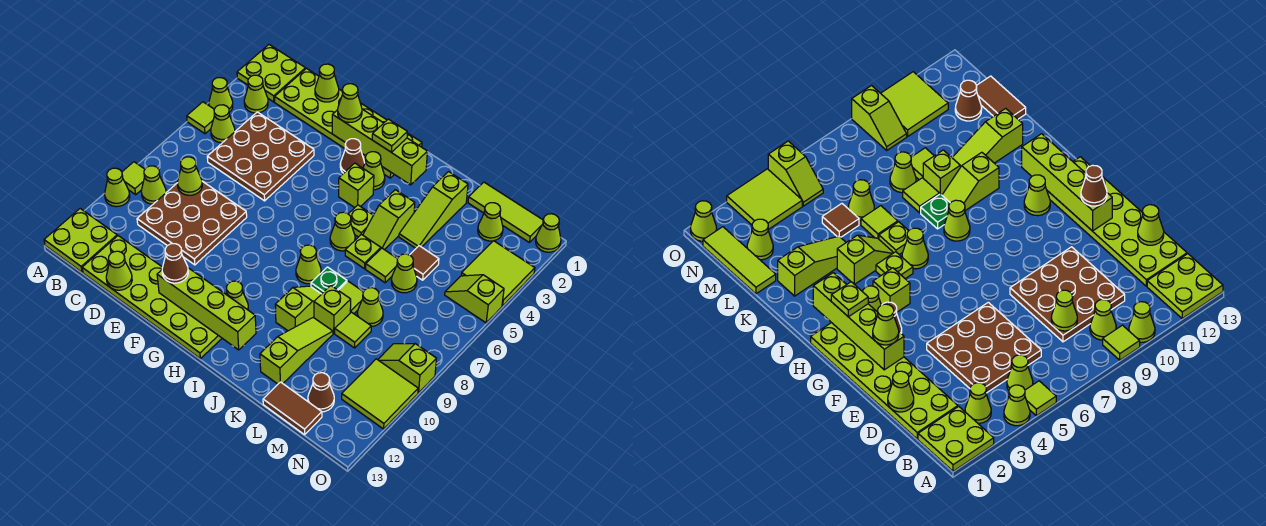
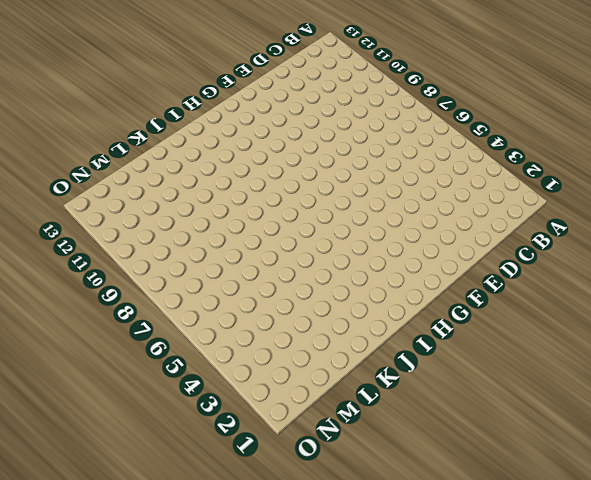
none -> lime 2x2 plate [237,45,306,102]
none -> lime 1x1 cone [209,78,233,112]
none -> lime 1x1 tile [187,102,214,134]
none -> lime 1x1 tile [122,162,145,195]

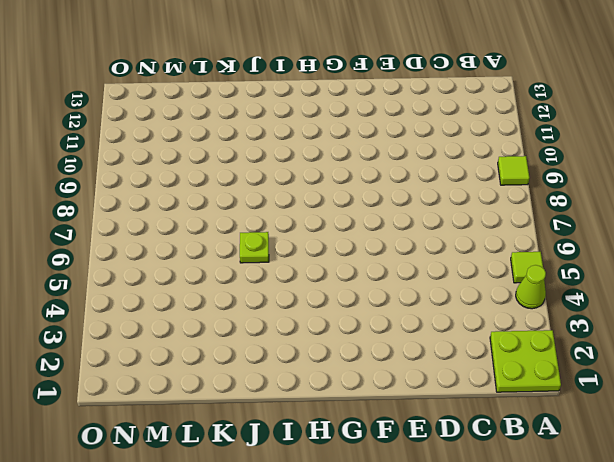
none -> lime 1x1 cone [105,168,130,207]
none -> lime 2x2 plate [44,209,117,272]
none -> lime 1x1 cone [244,75,268,113]
none -> lime 1x1 cone [211,105,235,143]

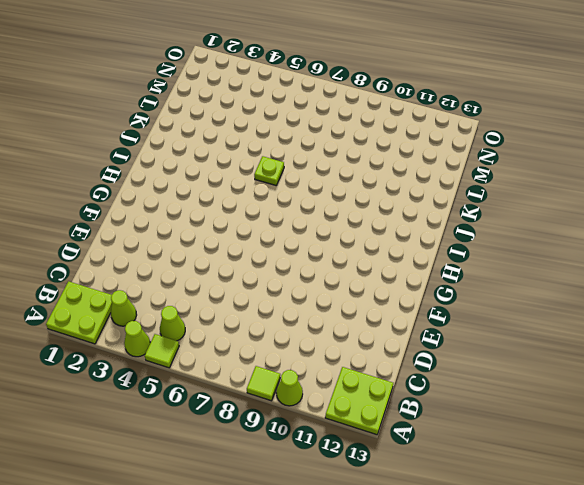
none -> lime 1x1 cone [141,166,166,204]
none -> lime 2x6 plate [275,69,422,178]
none -> brown 3x3 plate [207,112,314,201]
none -> brown 3x3 plate [137,181,247,265]

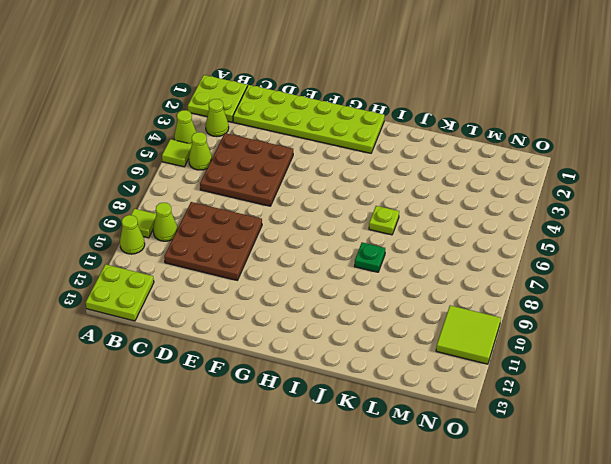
none -> lime 2x6 plate [82,236,222,359]
none -> brown 1x1 cone [340,139,365,173]
none -> lime 1x1 cone [363,152,385,190]
none -> lime 1x1 brick [339,163,374,208]

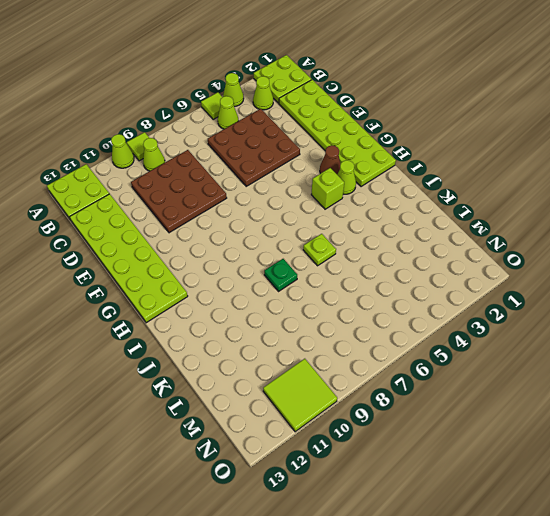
none -> lime 1x1 cone [226,281,248,310]
none -> lime 1x1 plate [349,205,373,237]
none -> lime 1x1 cone [330,212,355,251]
none -> lime 1x1 cone [296,245,321,284]

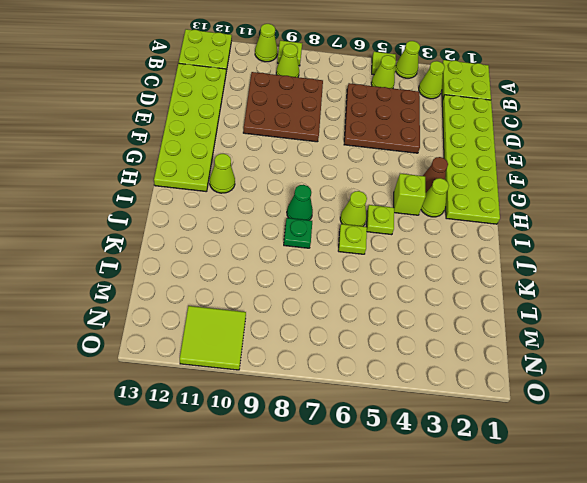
green 1x1 cone [287,185,313,220] -> lime 1x1 cone [296,245,321,284]
none -> lime 1x2 slope [363,190,415,250]
none -> lime 1x2 slope [275,286,321,331]
none -> lime 1x3 slope [399,172,468,248]
none -> lime 1x1 tile [366,248,397,283]

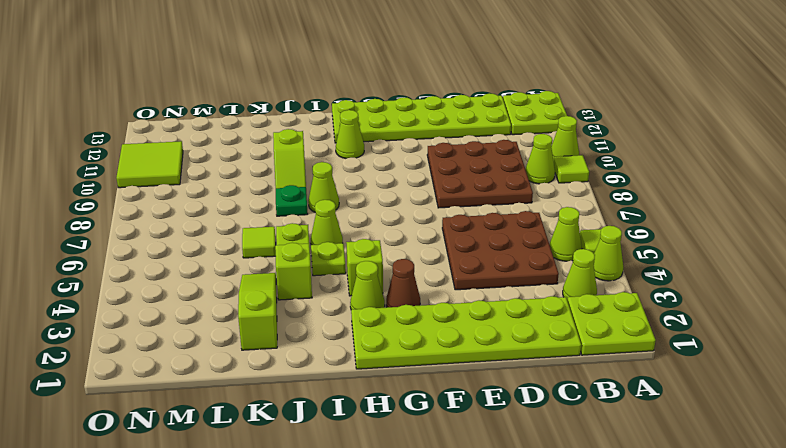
none -> lime 1x1 tile [338,281,363,314]
none -> lime 1x1 brick [314,286,351,333]
none -> lime 1x3 slope [260,318,333,384]
none -> lime 1x3 tile [468,182,543,242]

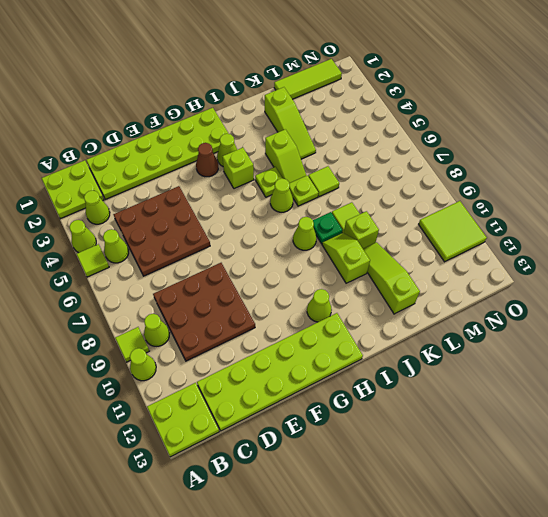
none -> brown 1x1 tile [410,246,439,280]
none -> lime 1x1 cone [391,254,417,293]
none -> lime 1x1 cone [357,288,383,326]
none -> lime 1x1 tile [335,312,371,348]

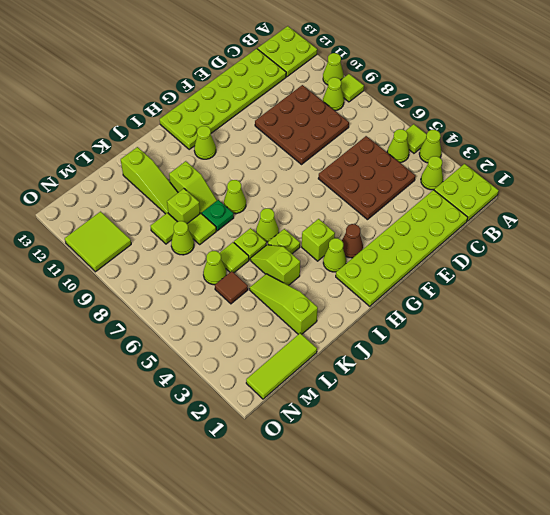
none -> brown 1x2 tile [263,382,322,435]
none -> lime 1x1 cone [478,203,503,241]
none -> brown 1x1 cone [308,373,334,412]
none -> lime 2x2 tile [461,241,535,306]

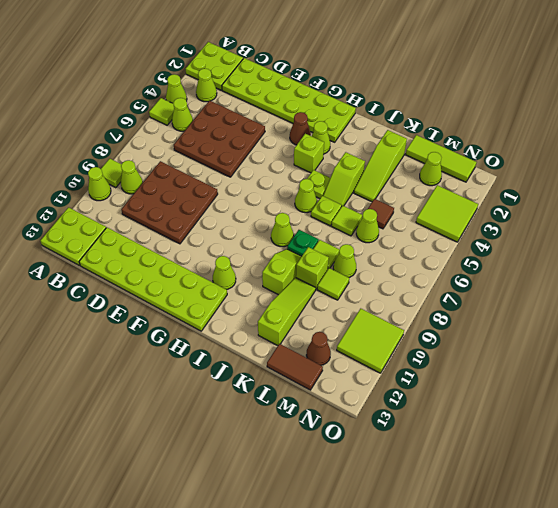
none -> lime 1x2 slope [445,275,504,323]
none -> lime 1x2 slope [378,343,436,393]
none -> lime 1x1 cone [536,214,561,252]
none -> lime 1x1 cone [177,157,202,195]

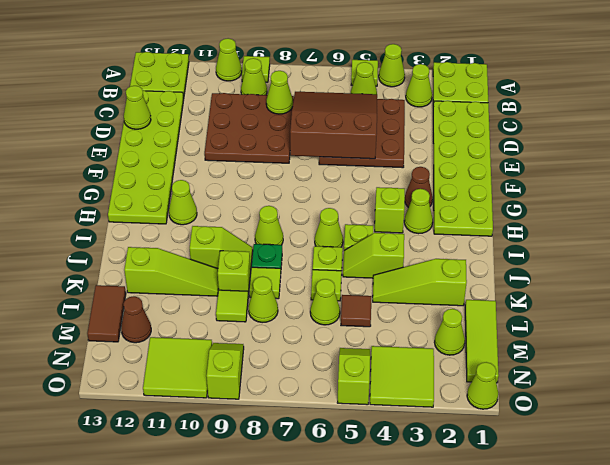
brown 3x3 slope [290,92,377,159] -> none
none -> lime 1x1 cone [315,64,339,102]
none -> lime 1x4 brick [332,109,427,185]
none -> lime 1x4 brick [157,268,256,350]
none -> lime 1x1 cone [338,84,362,122]

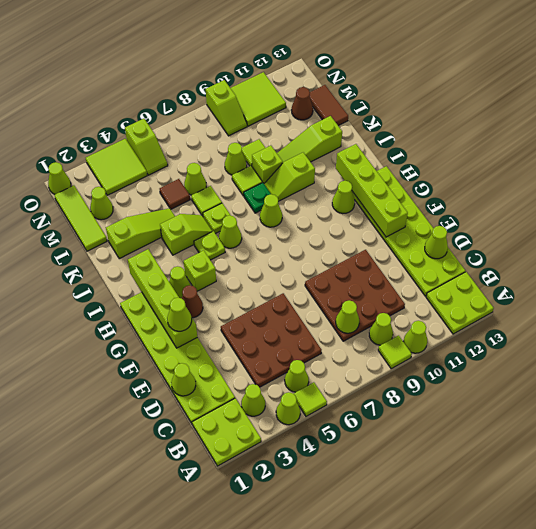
none -> brown 1x1 cone [162,244,188,283]
none -> lime 1x1 plate [372,119,407,152]

